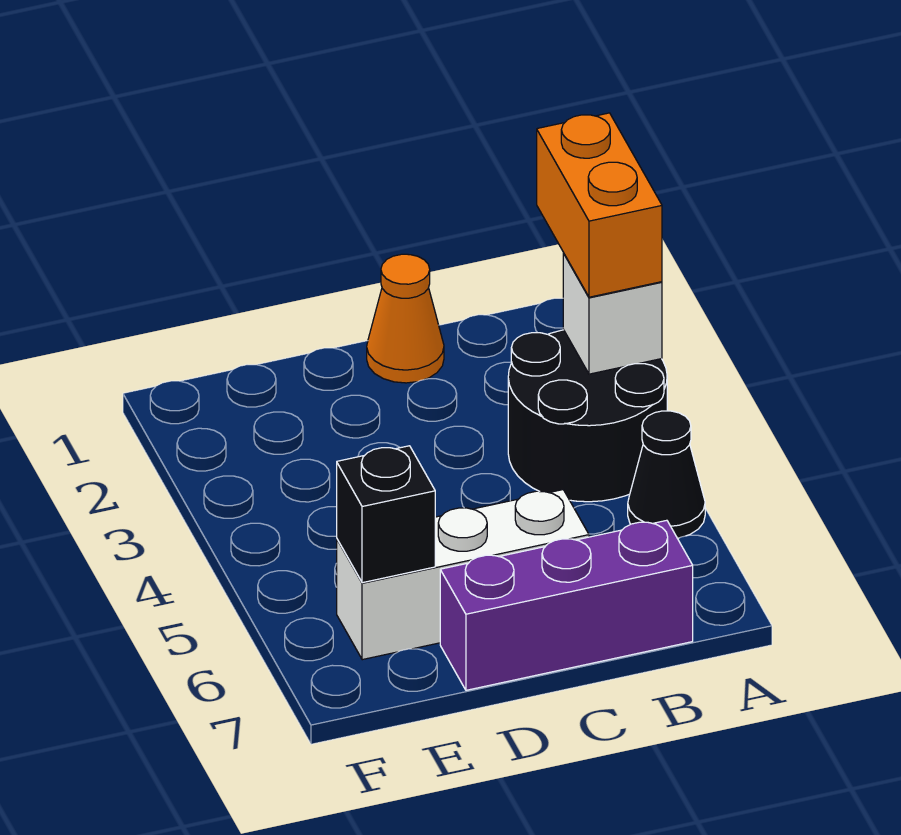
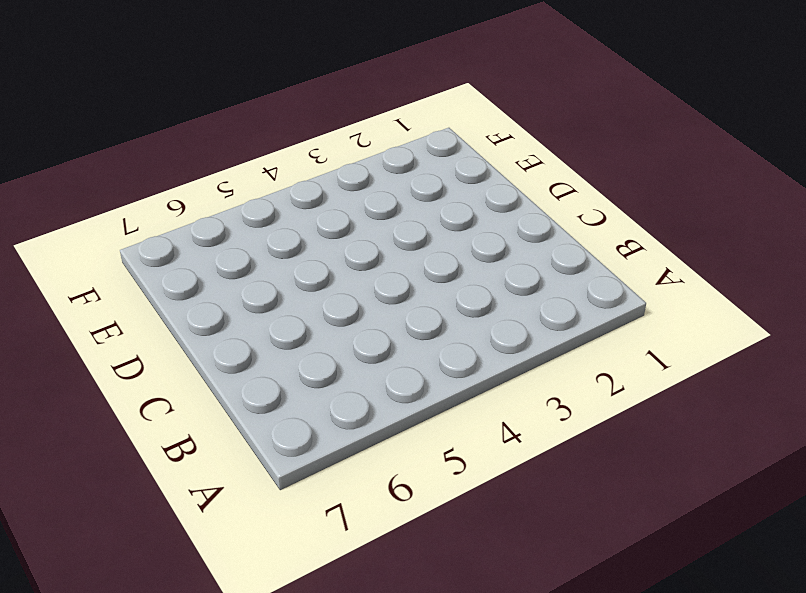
none -> black 2x2 round brick [508,330,667,502]
none -> black 1x1 cone [628,411,705,538]

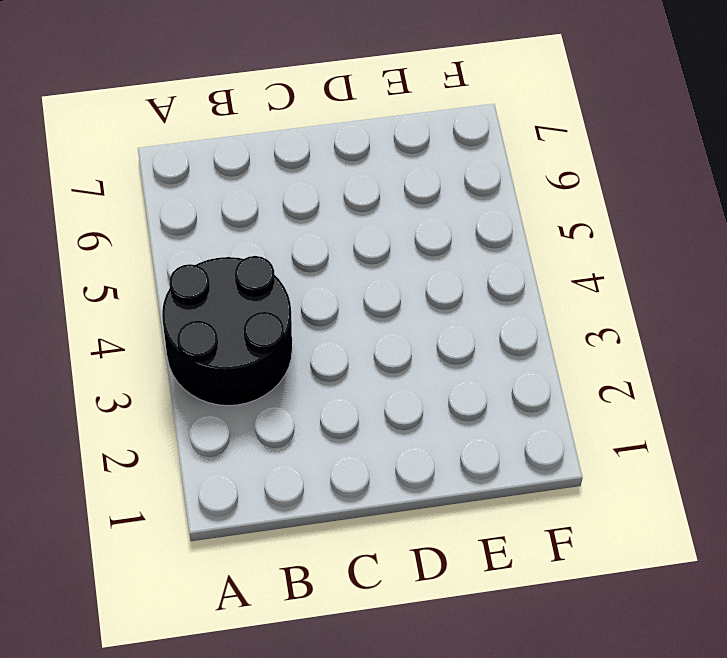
none -> black 1x1 cone [628,411,705,538]
none -> purple 1x3 brick [440,520,693,690]

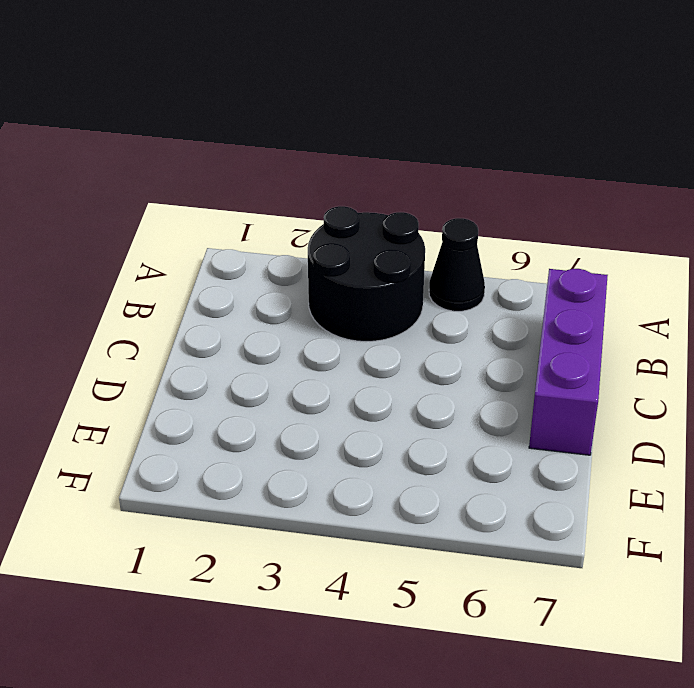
none -> orange 1x1 cone [367,254,444,383]
none -> white 1x3 brick [337,490,589,660]

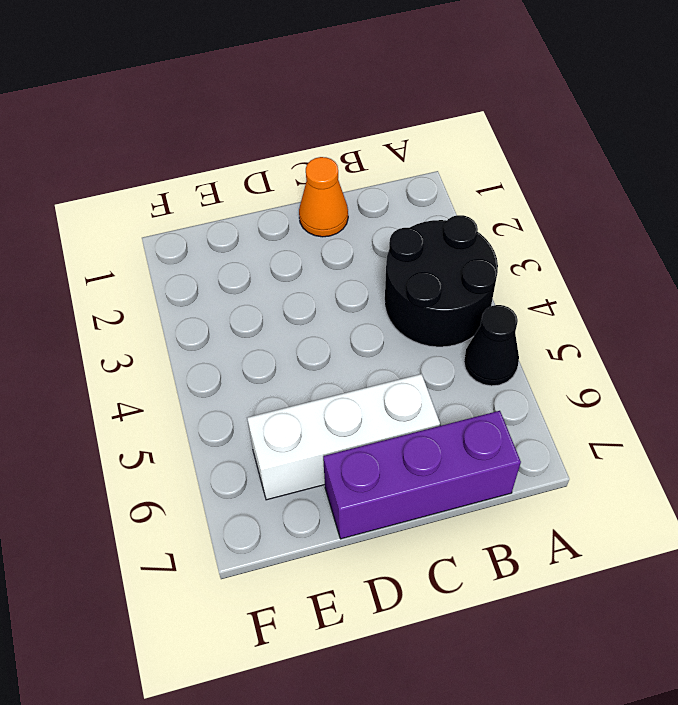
none -> white 1x1 brick [563,253,662,374]
none -> black 1x1 brick [337,446,435,583]

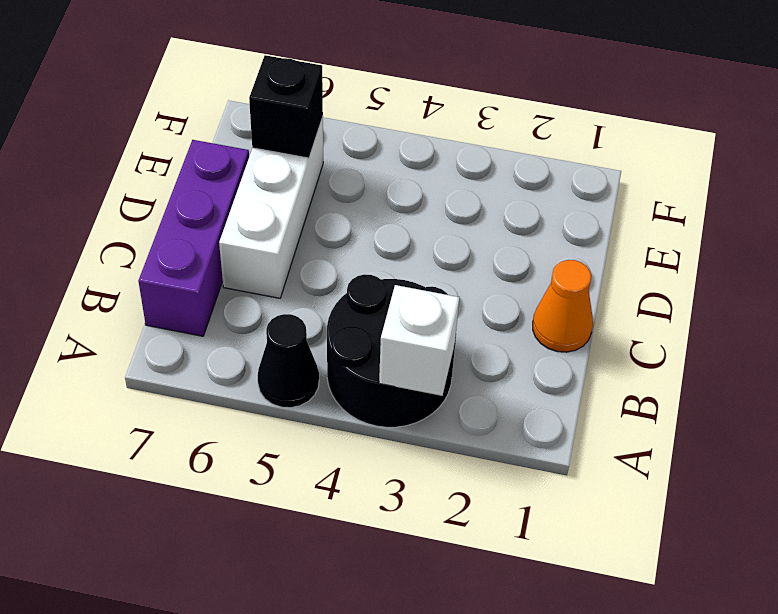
none -> orange 1x2 brick [537,113,662,297]

